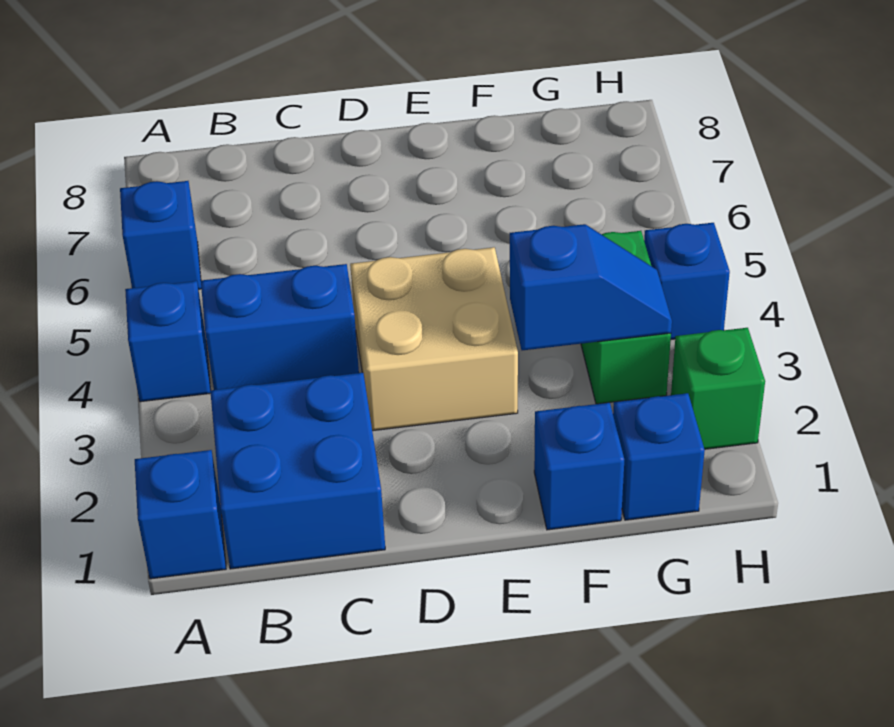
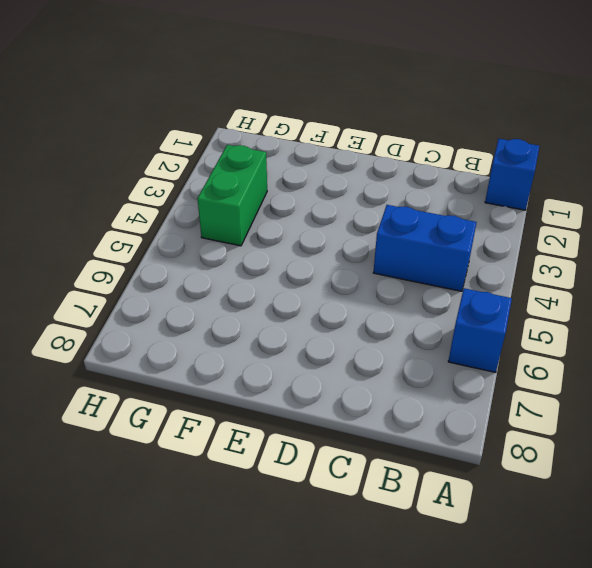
none -> blue 1x1 brick [125,281,211,402]
none -> blue 2x2 brick [210,373,385,569]
none -> tan 2x2 brick [350,247,518,431]

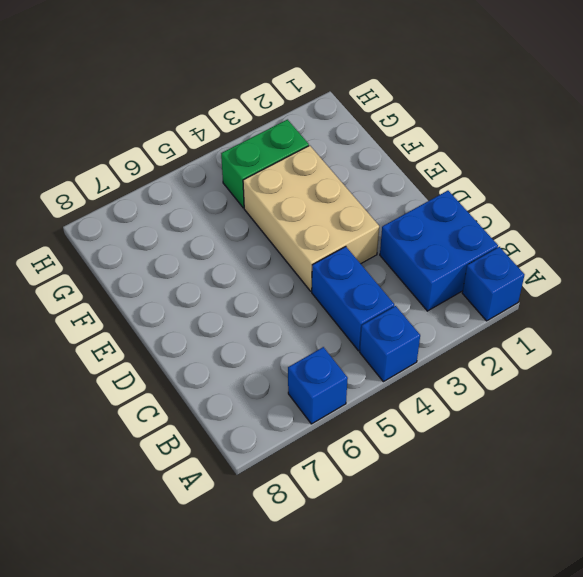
tan 2x3 brick [243,146,379,291] -> tan 2x2 brick [350,247,518,431]
none -> blue 1x1 brick [534,403,624,530]
none -> blue 1x1 brick [613,393,705,520]
none -> green 1x1 brick [671,328,765,449]

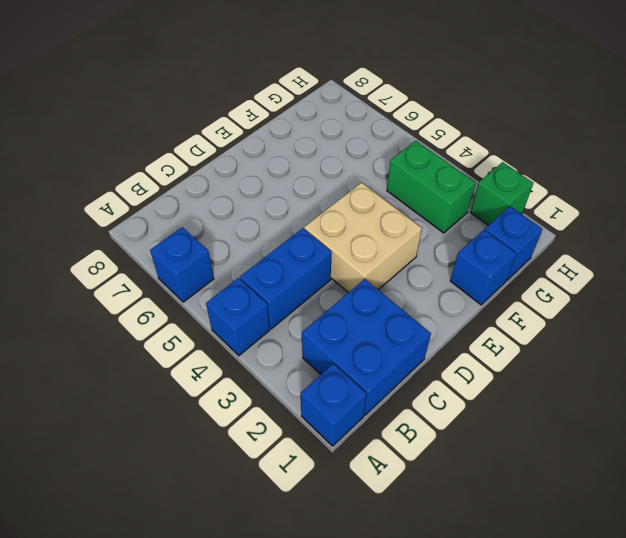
none -> blue 1x1 brick [644,223,730,339]
none -> blue 1x2 slope [510,224,672,350]

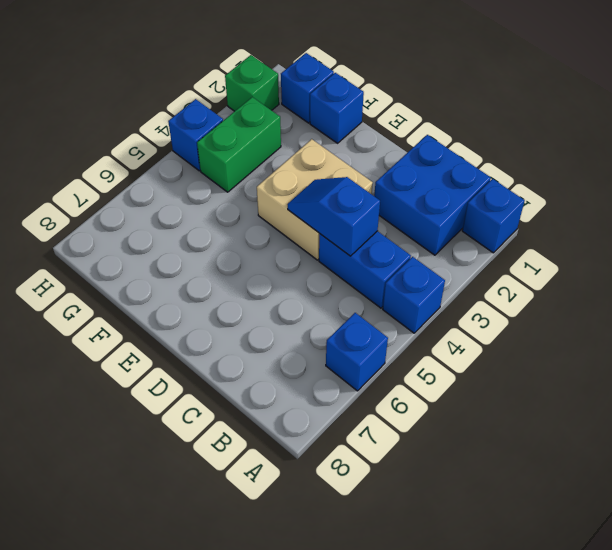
blue 1x2 slope [287,177,380,256] -> blue 1x2 slope moved to [510,224,672,350]

